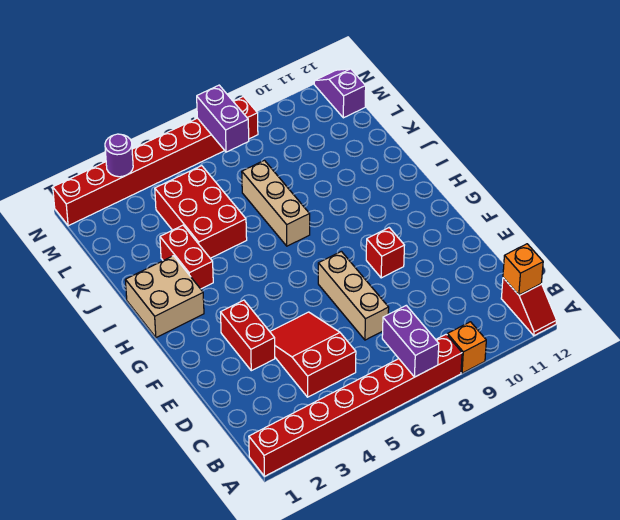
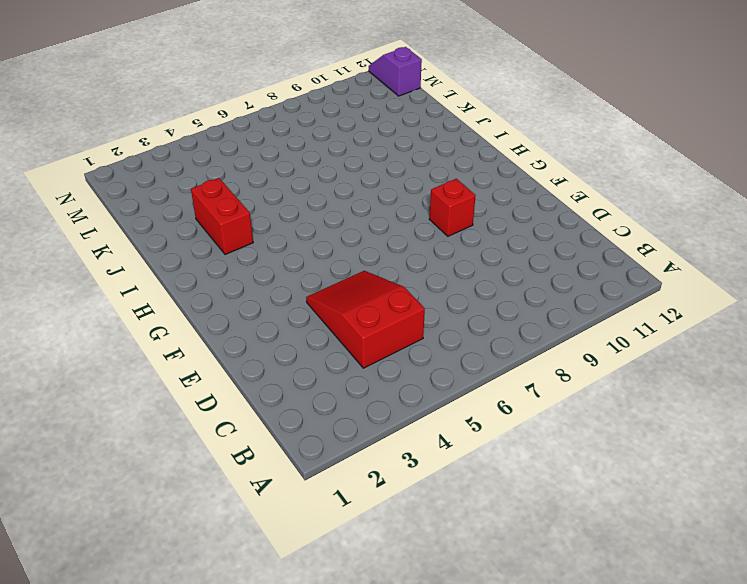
none -> red 1x8 brick [249,334,462,476]
none -> orange 1x1 brick [447,322,486,373]
none -> red 1x2 slope [501,278,557,336]

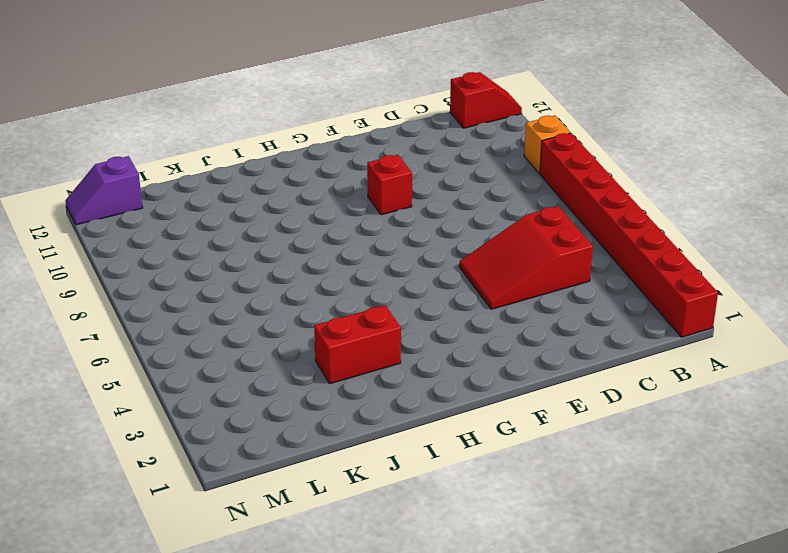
none -> tan 1x3 brick [318,251,389,340]
none -> red 1x2 brick [220,300,275,371]
none -> tan 2x2 brick [125,256,204,338]

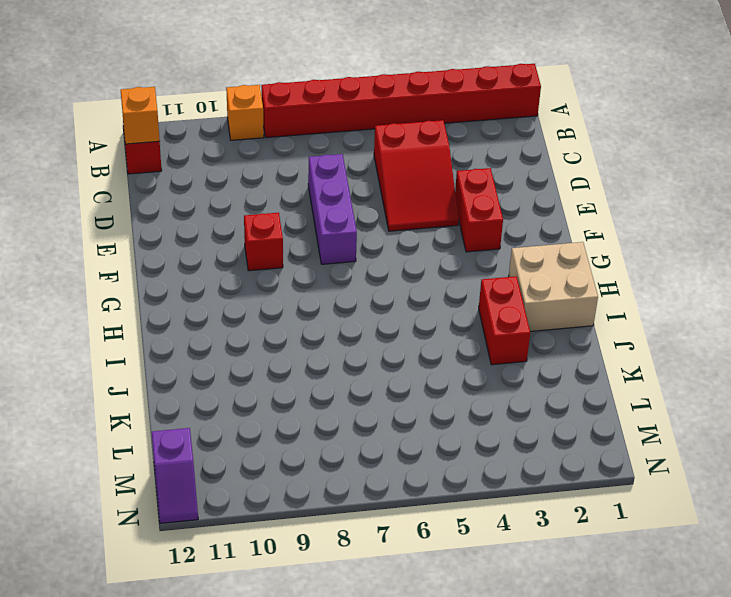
purple 1x3 brick [308,154,357,264] -> tan 1x3 brick [318,251,389,340]
none -> tan 1x3 brick [242,160,310,246]
none -> red 2x3 brick [155,166,247,258]
none -> red 1x8 brick [53,96,258,226]

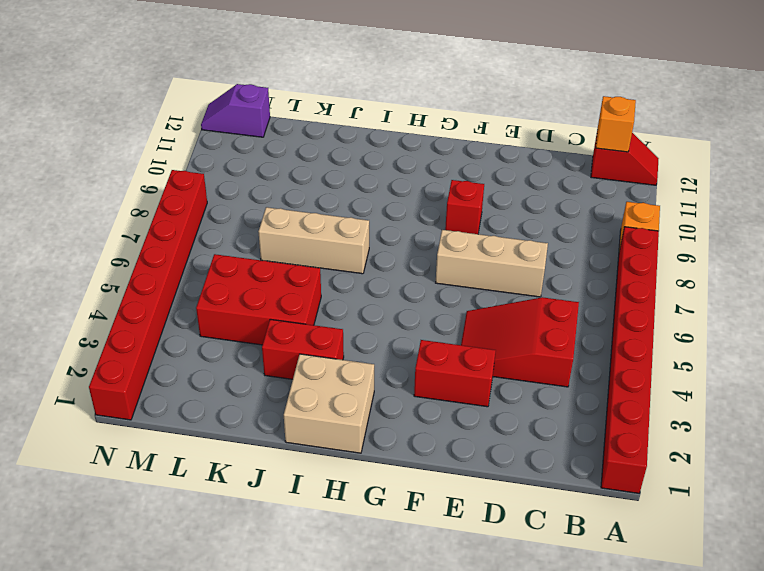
none -> purple 1x2 brick [382,305,439,377]
none -> purple 1x2 brick [197,85,249,152]
none -> purple 1x1 round brick [105,134,133,177]

